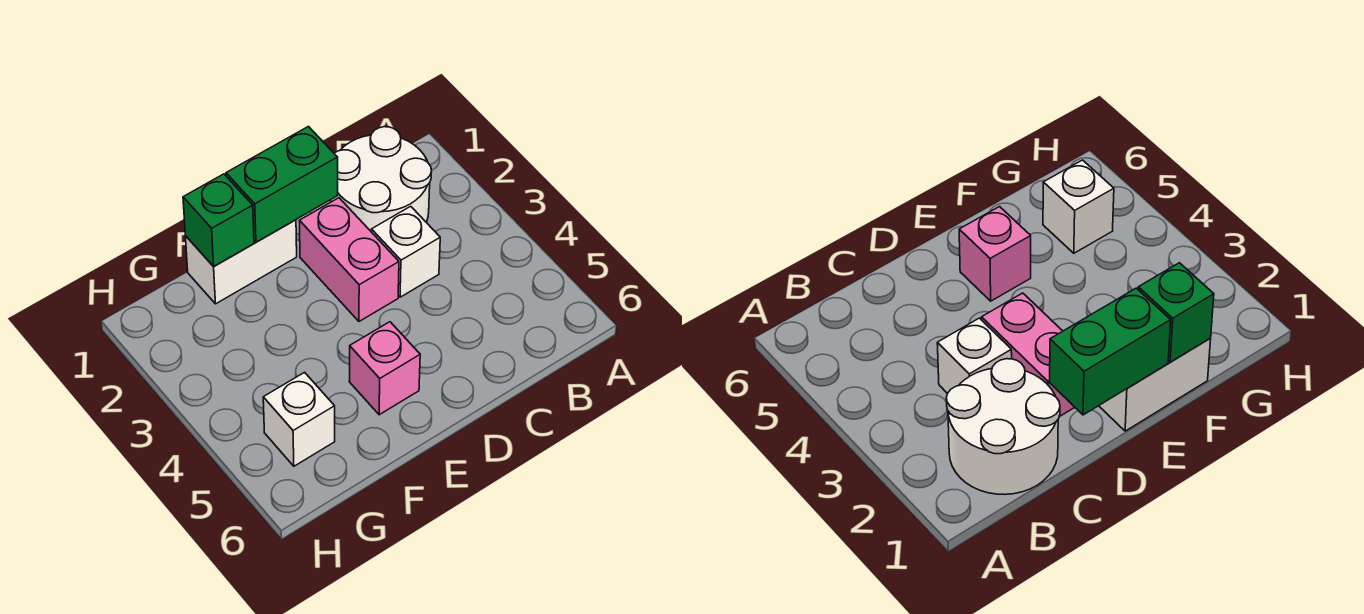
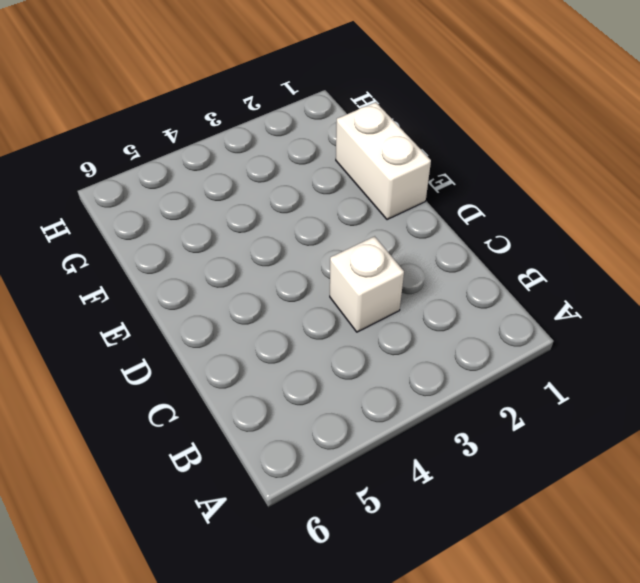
none -> white 2x2 round brick [331,127,432,232]
none -> pink 1x2 brick [300,198,399,321]

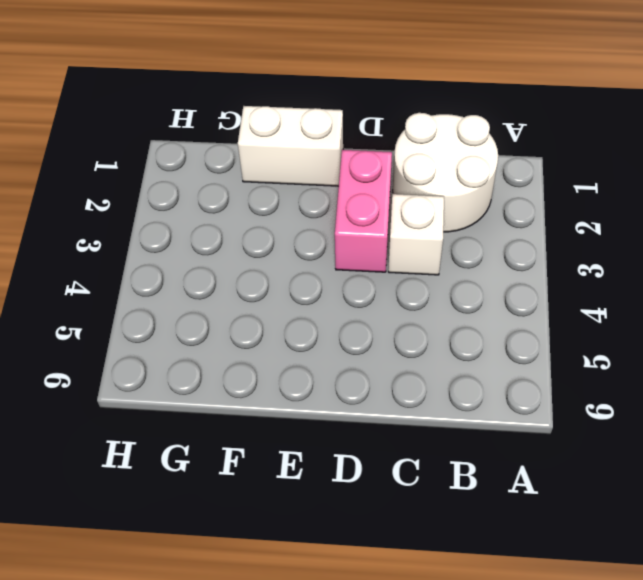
none -> pink 1x1 brick [349,322,420,415]
none -> white 1x1 brick [263,372,335,466]

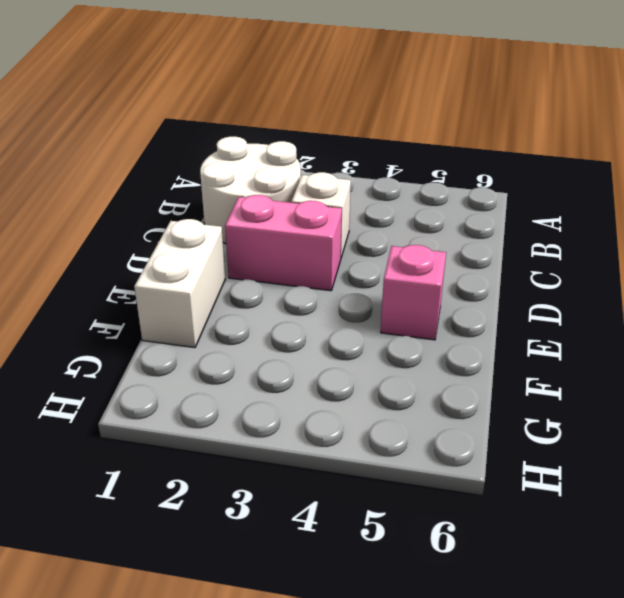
none -> white 1x1 brick [263,372,335,466]
none -> green 1x2 brick [226,127,338,242]

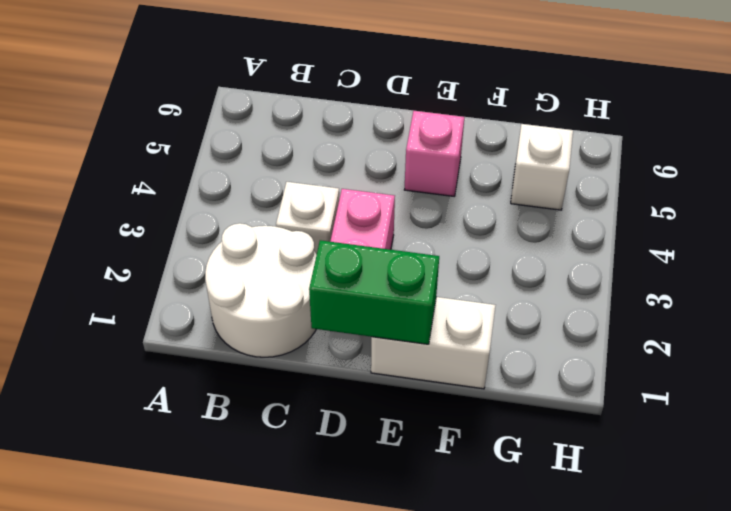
none -> green 1x1 brick [183,174,254,267]

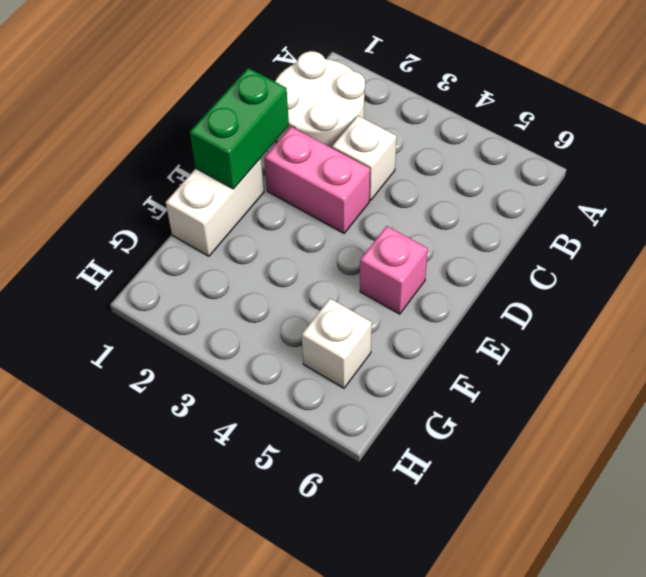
none -> green 1x1 brick [183,174,254,267]

